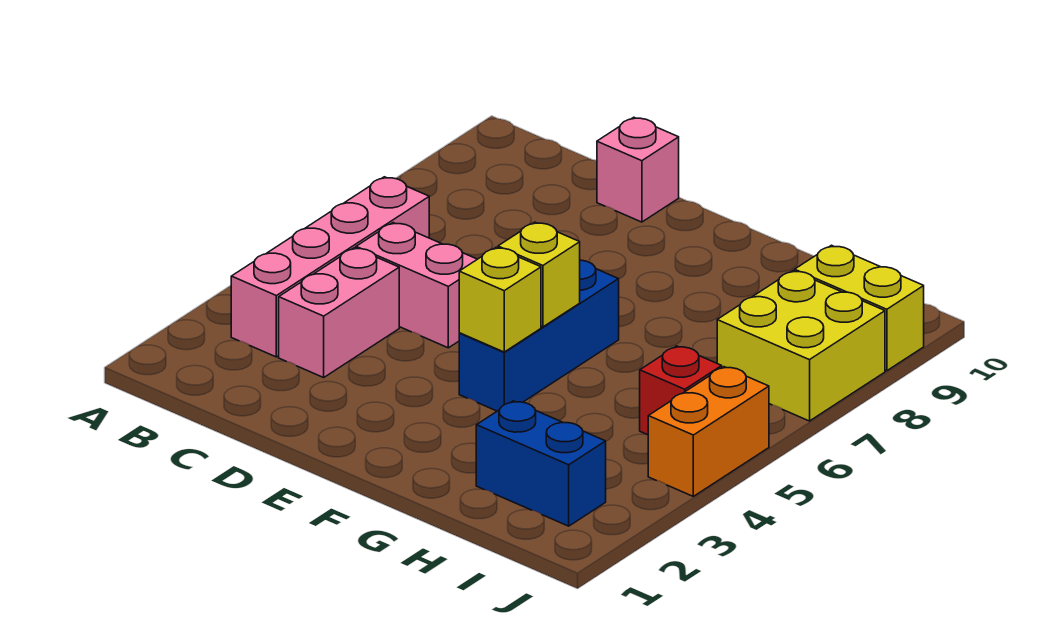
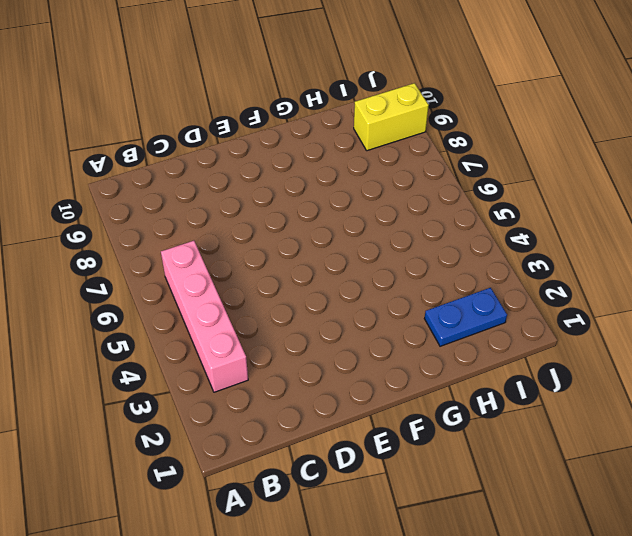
blue 1x2 plate [424,288,507,346] -> blue 1x2 brick [476,401,606,526]
none -> pink 1x2 brick [279,248,399,377]
none -> pink 1x2 brick [356,223,477,348]
none -> pink 1x1 brick [597,117,679,222]

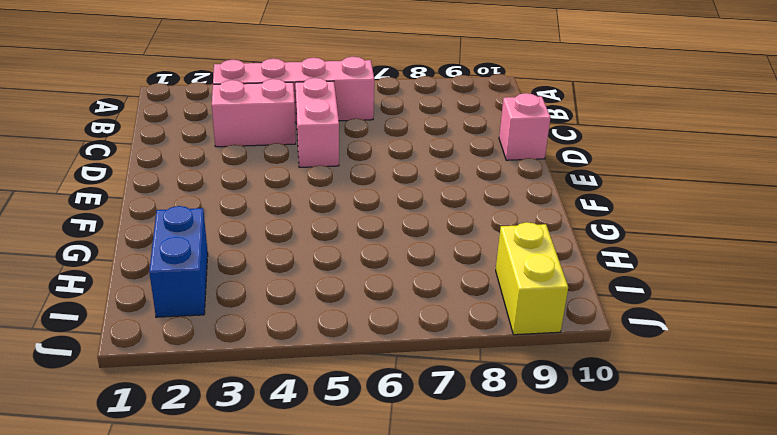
none -> blue 1x3 brick [459,260,619,411]
none -> red 1x1 brick [640,346,722,435]
none -> yellow 2x2 brick [717,271,885,421]

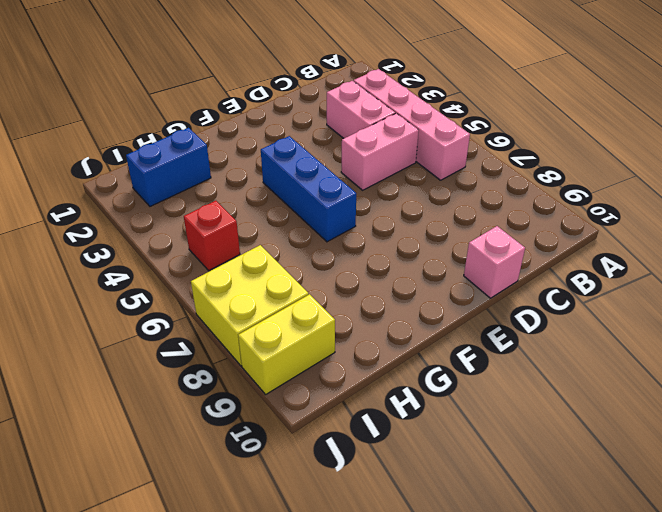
none -> orange 1x2 brick [648,367,769,496]
none -> yellow 1x1 brick [459,247,541,352]
none -> yellow 1x1 brick [498,222,580,327]

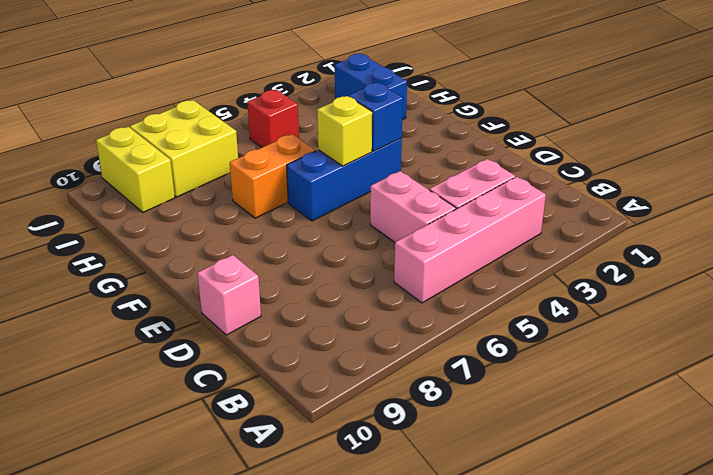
blue 1x1 brick [349,82,403,151] -> yellow 1x1 brick [459,247,541,352]
orange 1x2 brick [230,134,316,218] -> orange 1x2 brick moved to [648,367,769,496]

